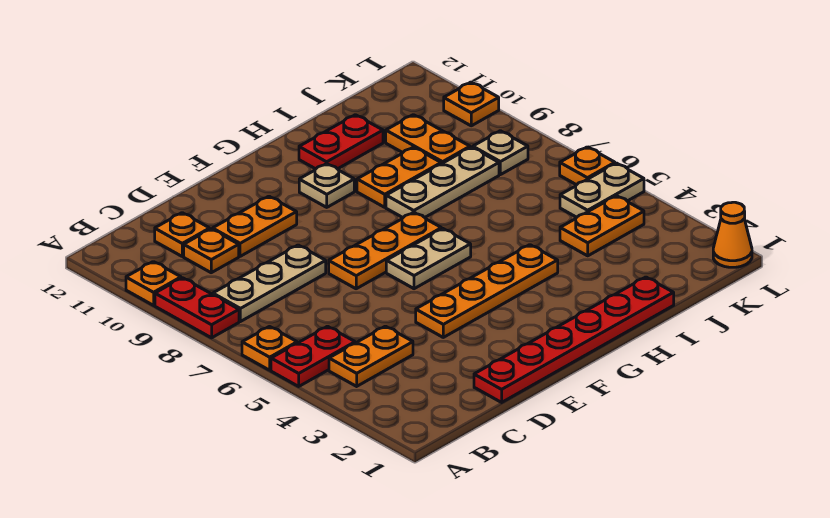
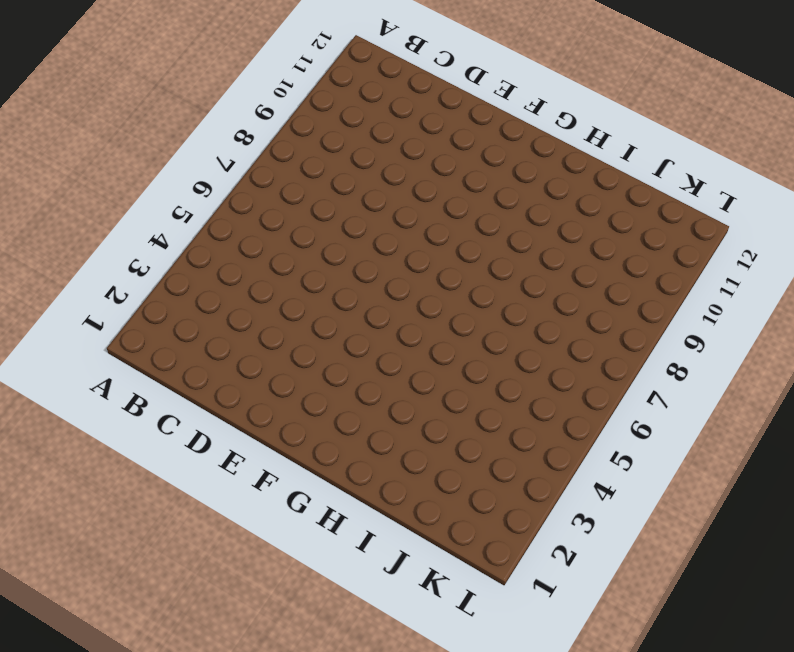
none -> red 1x2 plate [271,326,355,386]
none -> orange 1x1 plate [242,327,297,370]
none -> red 1x2 plate [155,278,239,338]

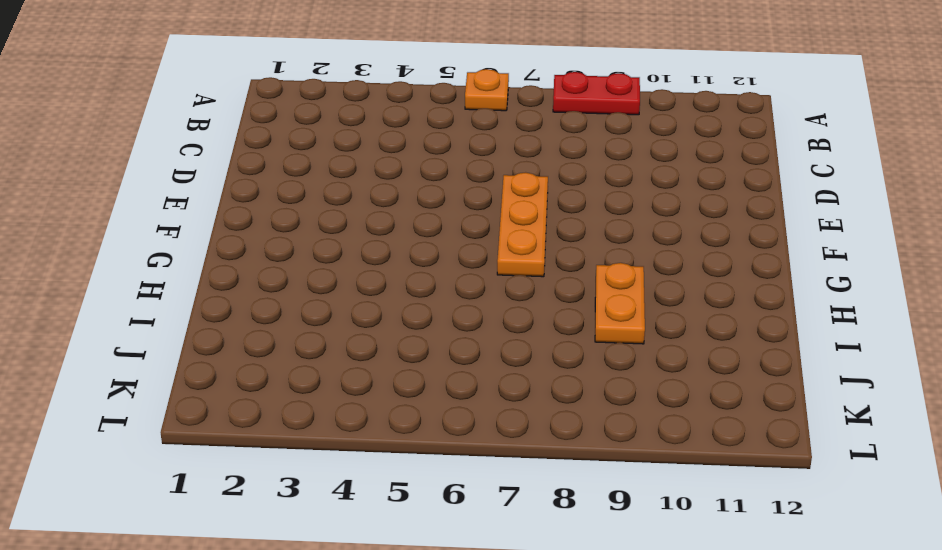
none -> red 1x2 plate [271,326,355,386]
none -> orange 1x1 plate [126,262,181,305]
none -> orange 1x2 plate [329,326,413,386]

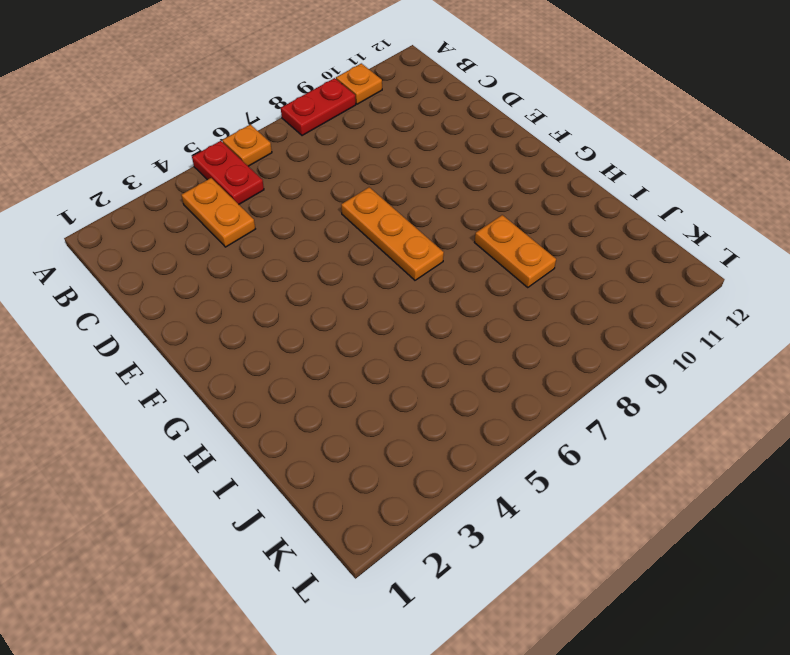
none -> tan 1x3 plate [213,245,326,322]
none -> orange 1x1 plate [184,229,239,273]
none -> orange 1x1 plate [155,213,210,256]

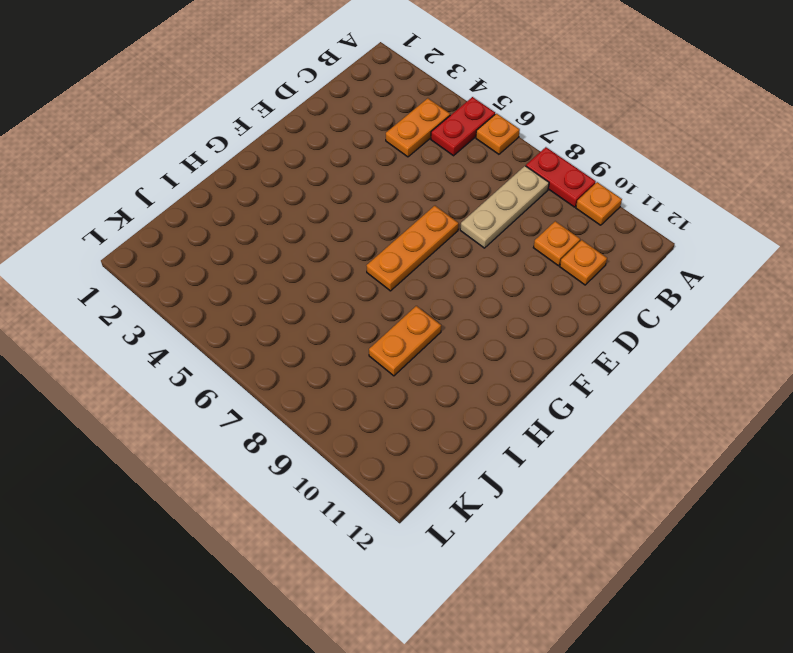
none -> red 1x6 plate [474,277,674,402]
none -> orange 1x2 plate [213,196,297,256]
none -> orange 1x4 plate [416,245,558,337]

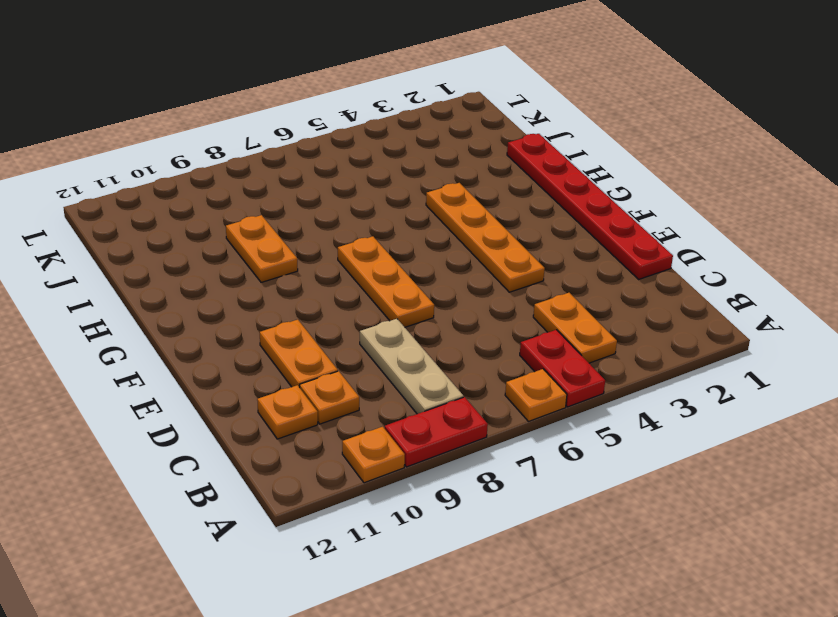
none -> tan 1x2 plate [386,229,471,289]
none -> tan 1x1 plate [299,164,354,207]
none -> tan 1x3 plate [386,147,499,217]

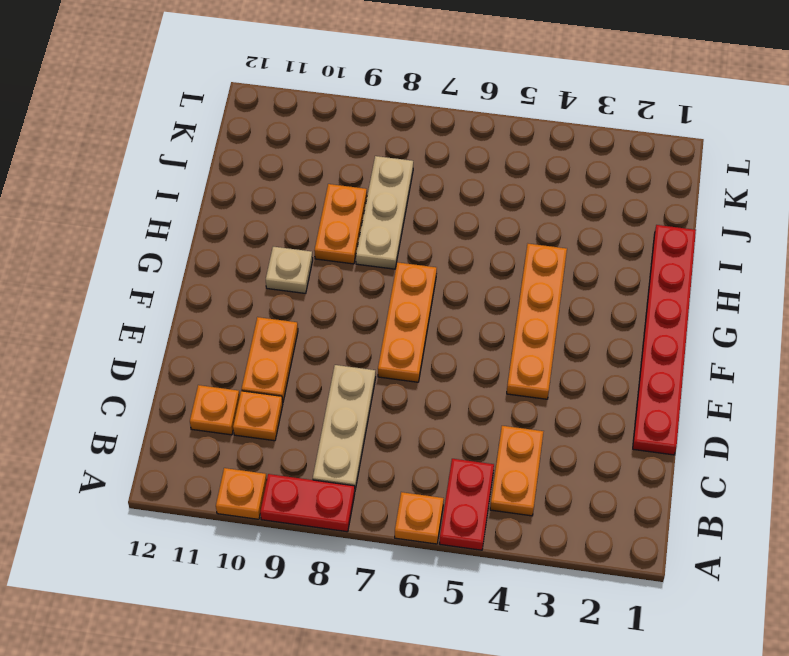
none -> tan 1x2 plate [386,229,471,289]
none -> red 1x2 plate [299,115,383,169]
none -> orange 1x2 plate [560,196,644,256]

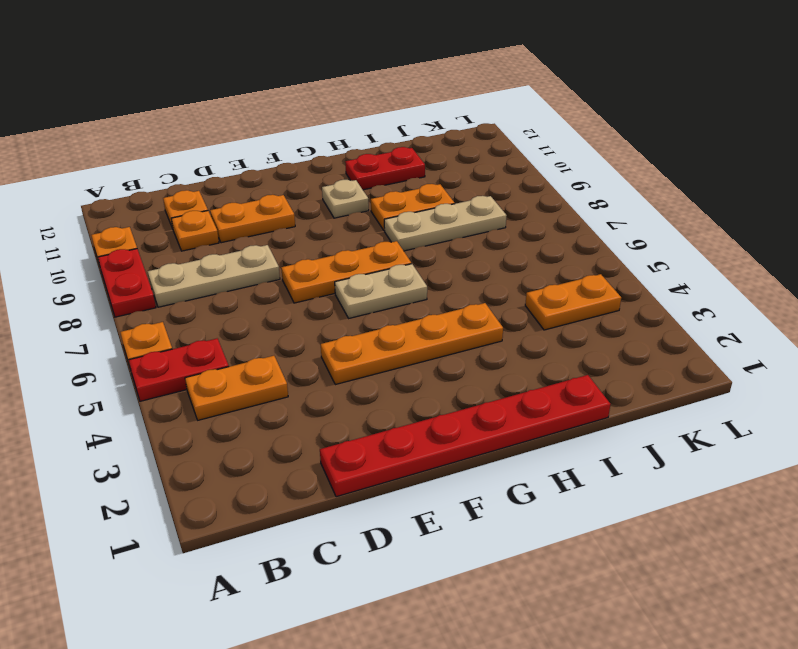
none -> orange 1x2 plate [386,115,470,164]
none -> tan 1x2 plate [560,163,644,217]
none -> tan 1x1 plate [473,131,528,175]

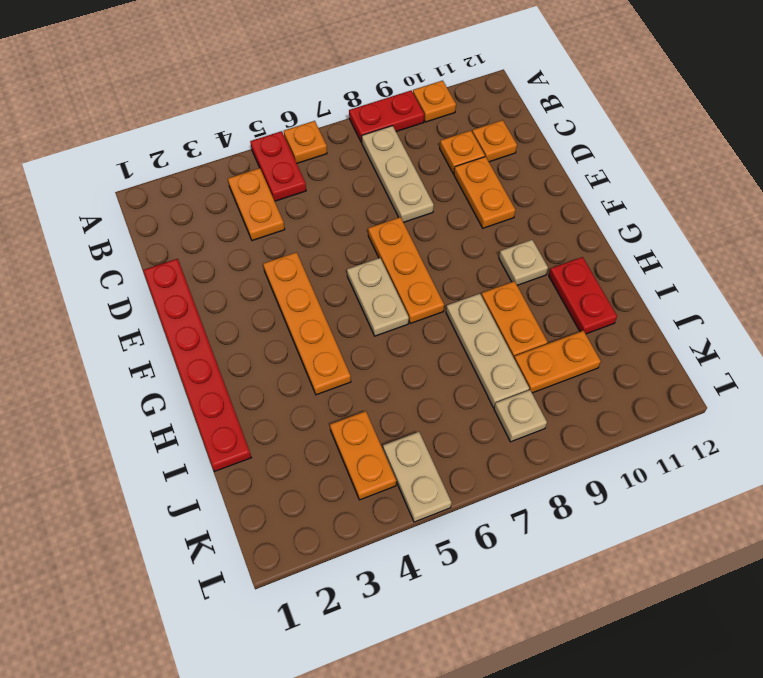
none -> orange 1x1 cone [713,202,752,267]
none -> orange 1x1 plate [560,147,615,185]
none -> orange 1x1 plate [444,82,499,126]

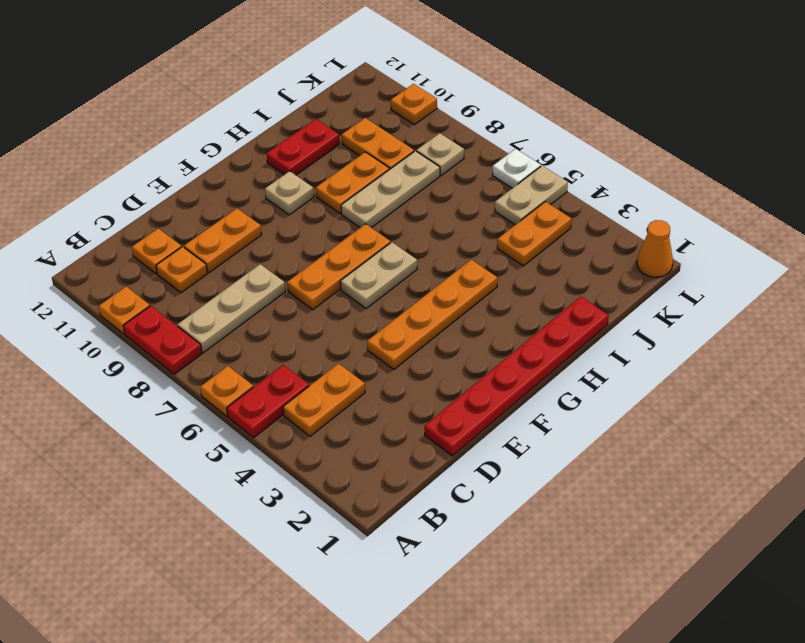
white 1x1 plate [493,149,541,188] -> orange 1x1 plate [560,147,615,185]

